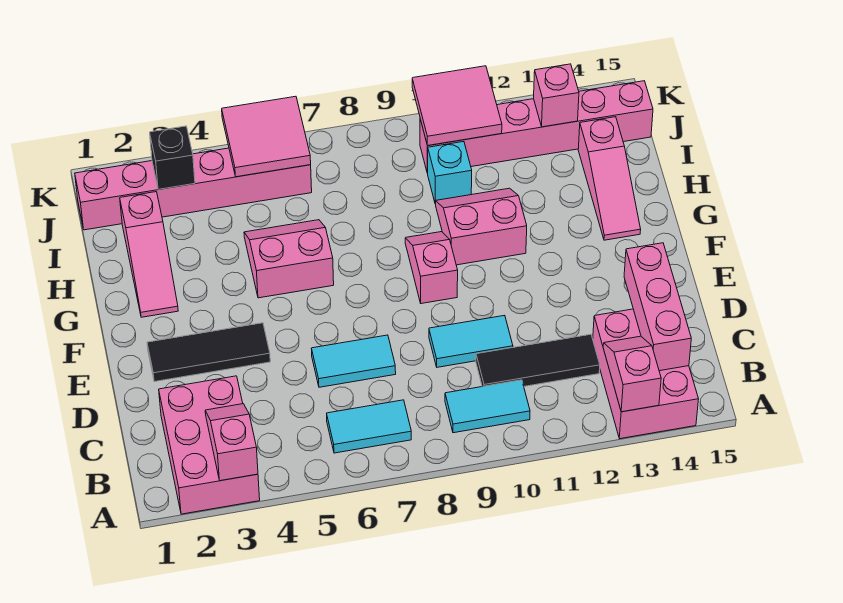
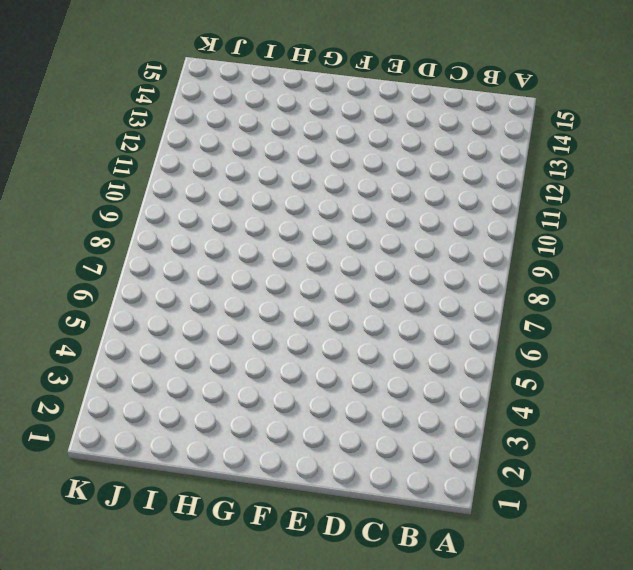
none -> pink 2x3 brick [159,376,260,514]
none -> pink 2x3 brick [593,309,699,439]
none -> cyan 1x2 tile [327,400,411,453]

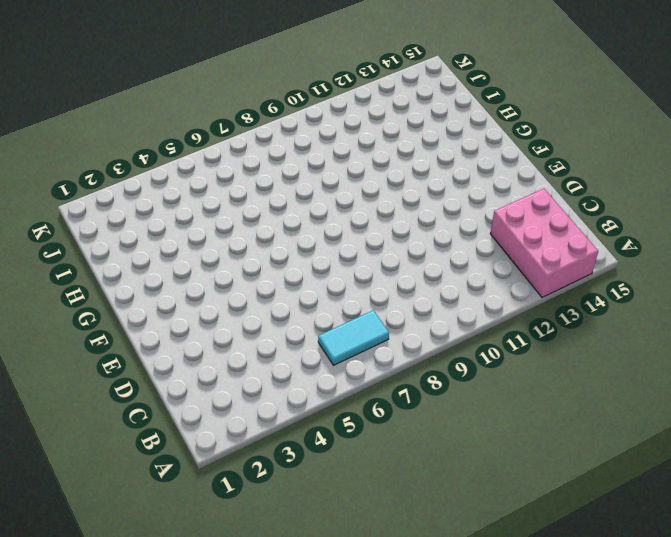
none -> pink 2x3 brick [159,376,260,514]
none -> cyan 1x2 tile [445,380,530,433]
none -> black 1x3 tile [476,334,600,387]

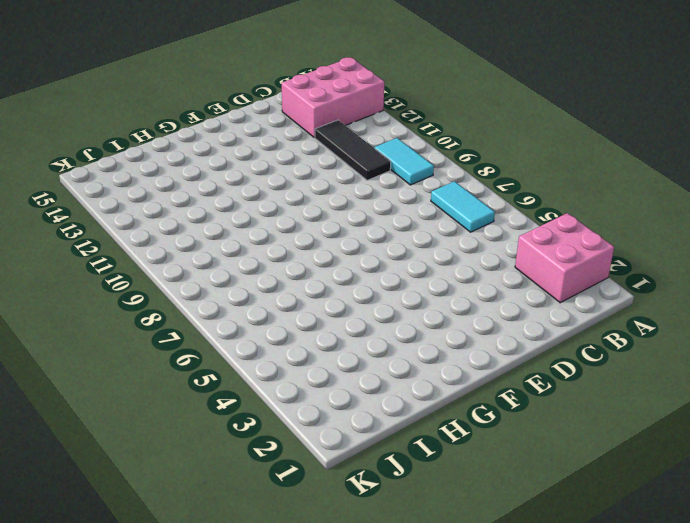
pink 2x2 brick [515,213,614,303] -> pink 2x3 brick [159,376,260,514]
none -> cyan 1x2 tile [311,335,396,387]
none -> cyan 1x2 tile [429,315,513,367]
none -> black 1x3 tile [147,323,270,382]

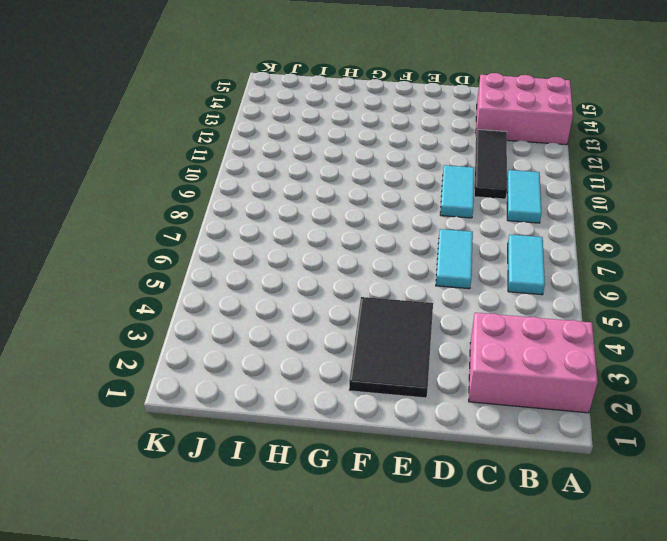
black 2x3 tile [349,297,433,398] -> black 1x3 tile [147,323,270,382]
none -> pink 1x2 slope [405,232,458,304]
none -> pink 1x3 slope [120,192,178,317]
none -> pink 2x2 slope [244,220,334,298]

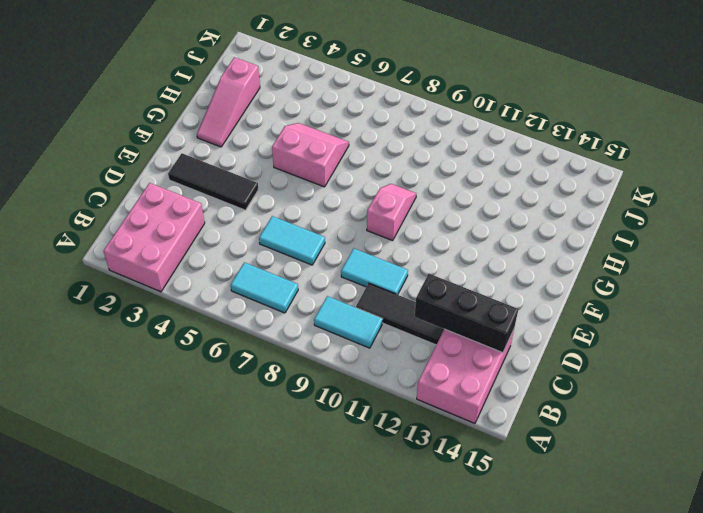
black 1x3 brick [414,273,518,353] -> pink 1x3 brick [624,243,691,371]
none -> pink 2x2 slope [436,188,527,265]
none -> pink 1x3 slope [578,117,641,240]
none -> cyan 1x1 brick [428,142,472,204]

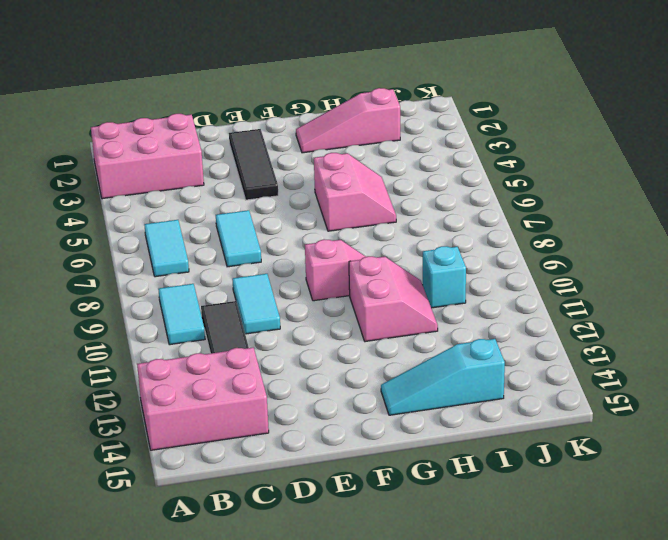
cyan 1x3 slope [381,339,505,415] -> pink 1x3 slope [578,117,641,240]
none -> pink 1x6 brick [75,148,312,230]
none -> pink 1x6 brick [420,81,653,173]
none -> pink 1x2 slope [205,404,258,481]

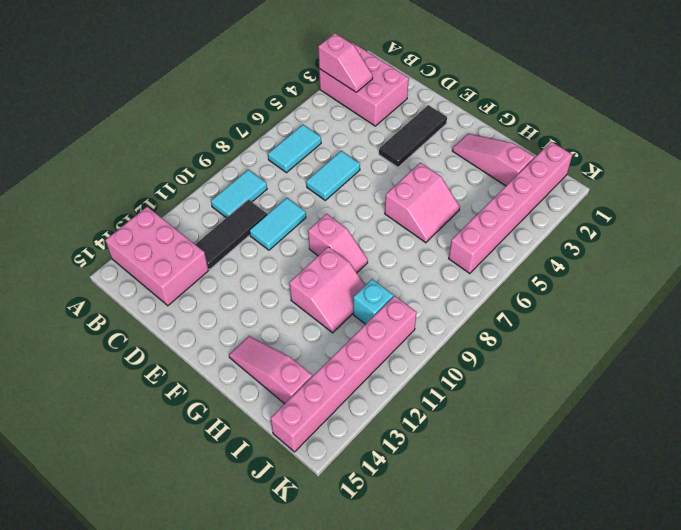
none -> pink 1x2 slope [603,336,661,412]
none -> pink 1x3 brick [624,243,691,371]
none -> black 1x1 brick [150,126,195,189]

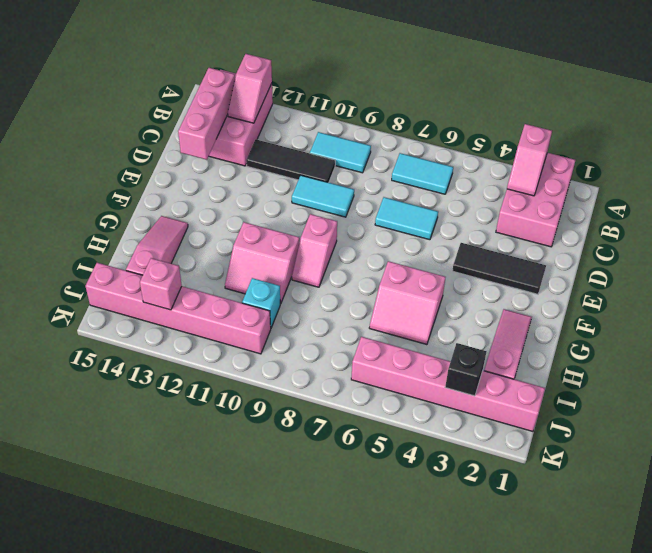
none -> pink 2x2 tile [222,96,311,177]
none -> pink 2x2 tile [412,66,502,146]

